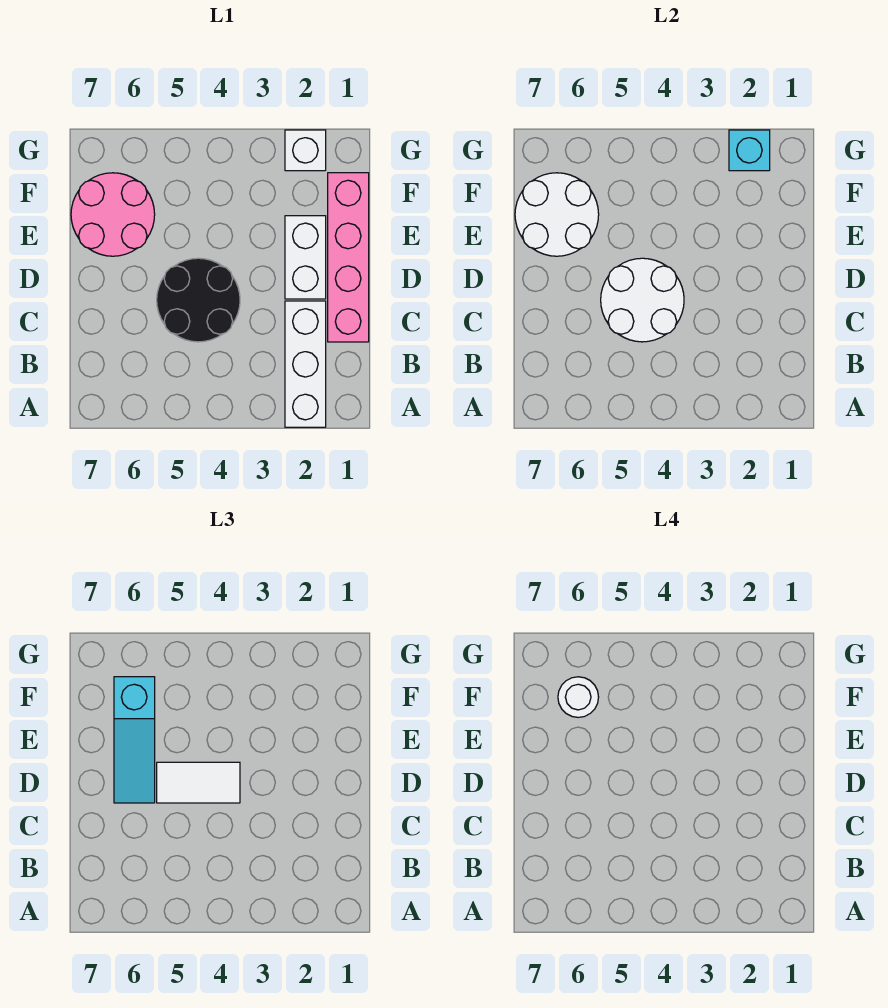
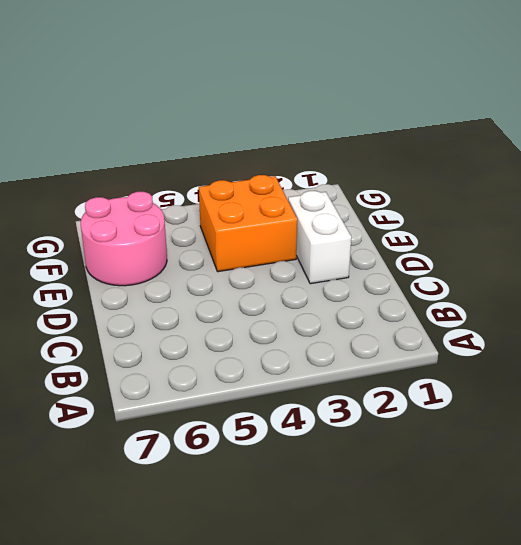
orange 2x2 brick [199,175,297,272] -> none
none -> white 1x3 brick [285,301,326,427]
none -> pink 1x4 brick [328,173,369,342]
none -> black 2x2 round brick [157,258,240,342]

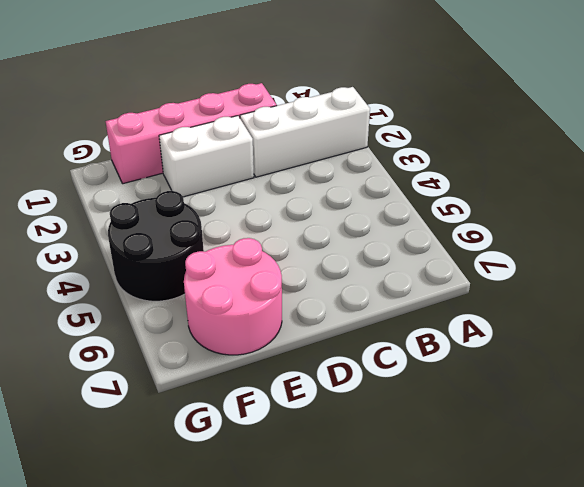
black 2x2 round brick [108,191,204,301] -> black 2x2 round brick moved to [157,258,240,342]
none -> white 1x1 brick [285,130,326,171]
none -> white 2x2 round brick [601,258,684,342]
none -> white 2x2 round brick [515,173,599,256]

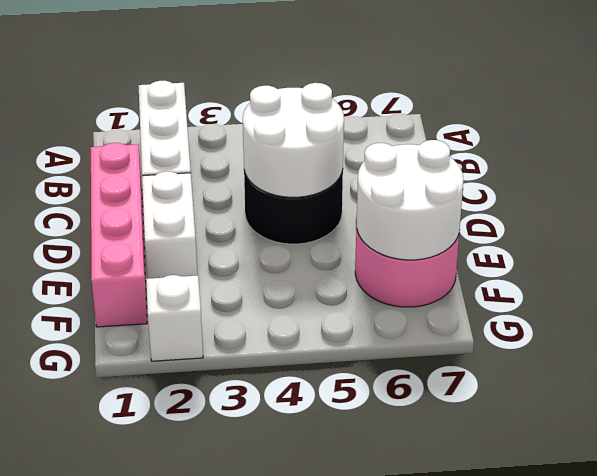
none -> cyan 1x1 brick [729,130,770,171]
none -> white 1x2 tile [157,762,240,803]
none -> cyan 1x3 slope [114,677,155,803]

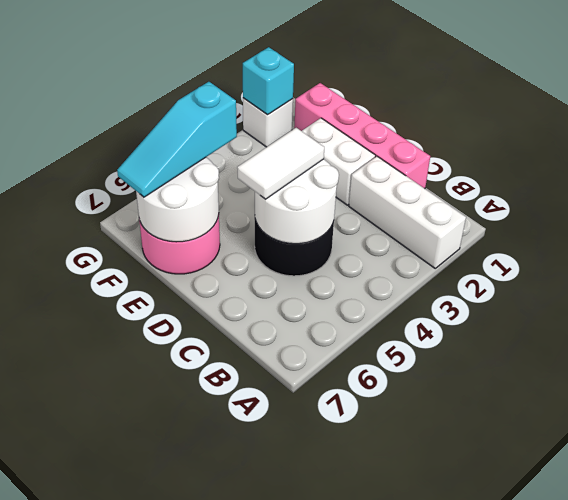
cyan 1x3 slope [117,82,237,197] -> cyan 1x3 slope turned to [114,677,155,803]
none -> white 1x1 round brick [558,677,599,717]

